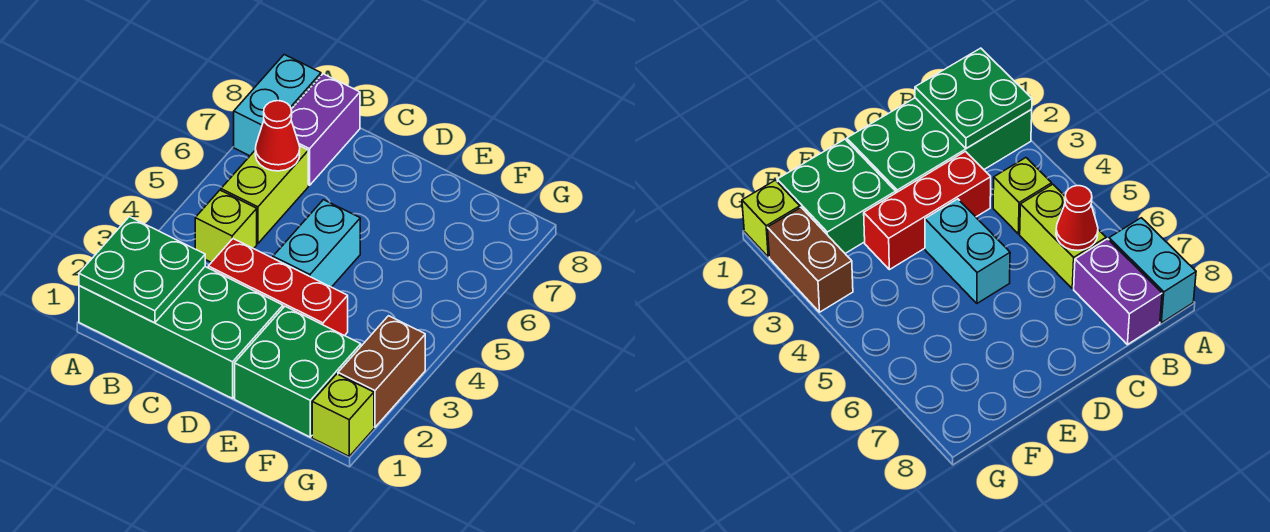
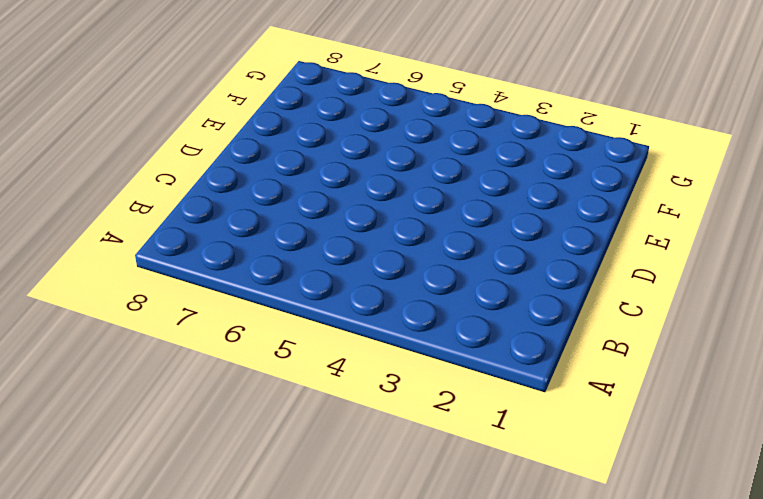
none -> green 2x4 brick [79,267,283,398]
none -> cyan 1x2 brick [234,55,321,156]
none -> lime 1x1 brick [195,190,257,262]

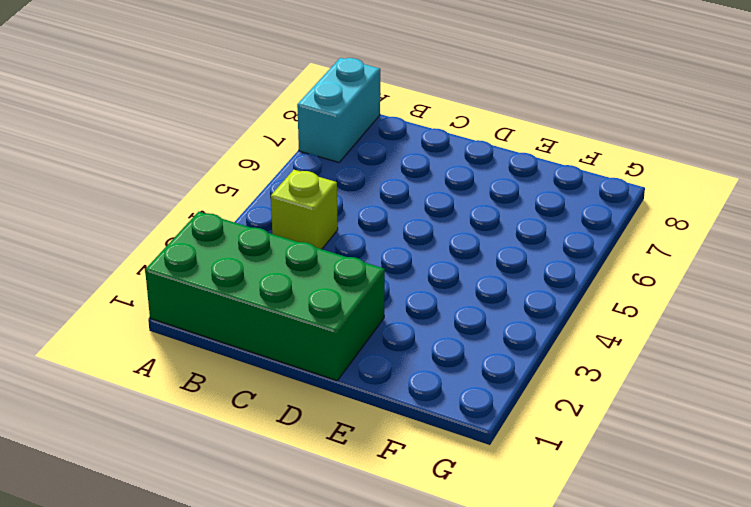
none -> lime 1x2 brick [221,146,308,243]
none -> purple 1x2 brick [291,74,360,185]
none -> red 1x3 brick [208,239,348,336]

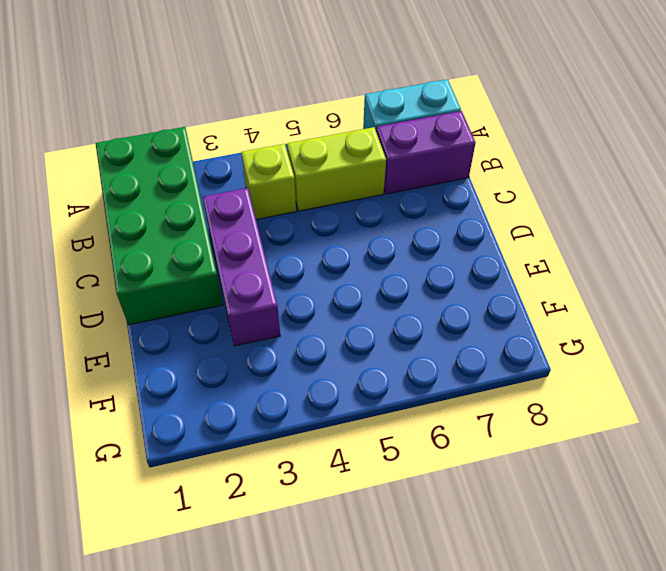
purple 1x3 brick [203,188,280,346] -> red 1x3 brick [208,239,348,336]
none -> cyan 1x2 brick [273,200,360,287]
none -> green 2x2 brick [235,306,361,437]
none -> lime 1x1 brick [312,374,374,456]

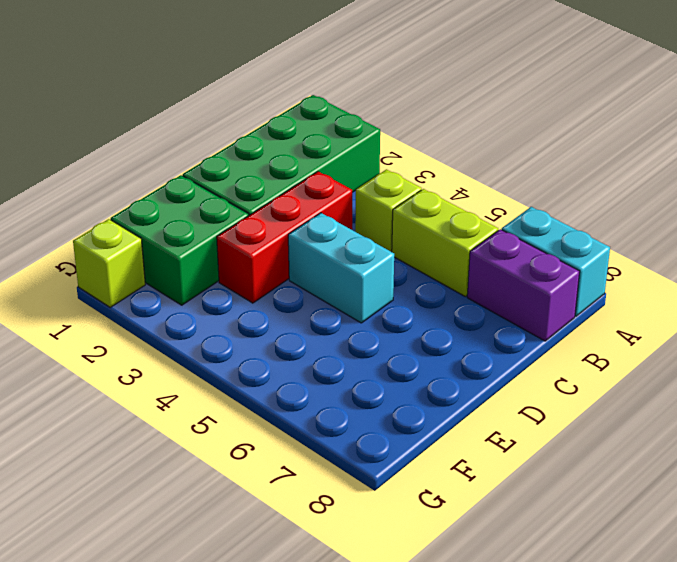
none -> brown 1x2 brick [338,316,425,427]
none -> green 2x2 plate [79,217,205,323]
none -> red 1x1 cone [255,101,300,171]

